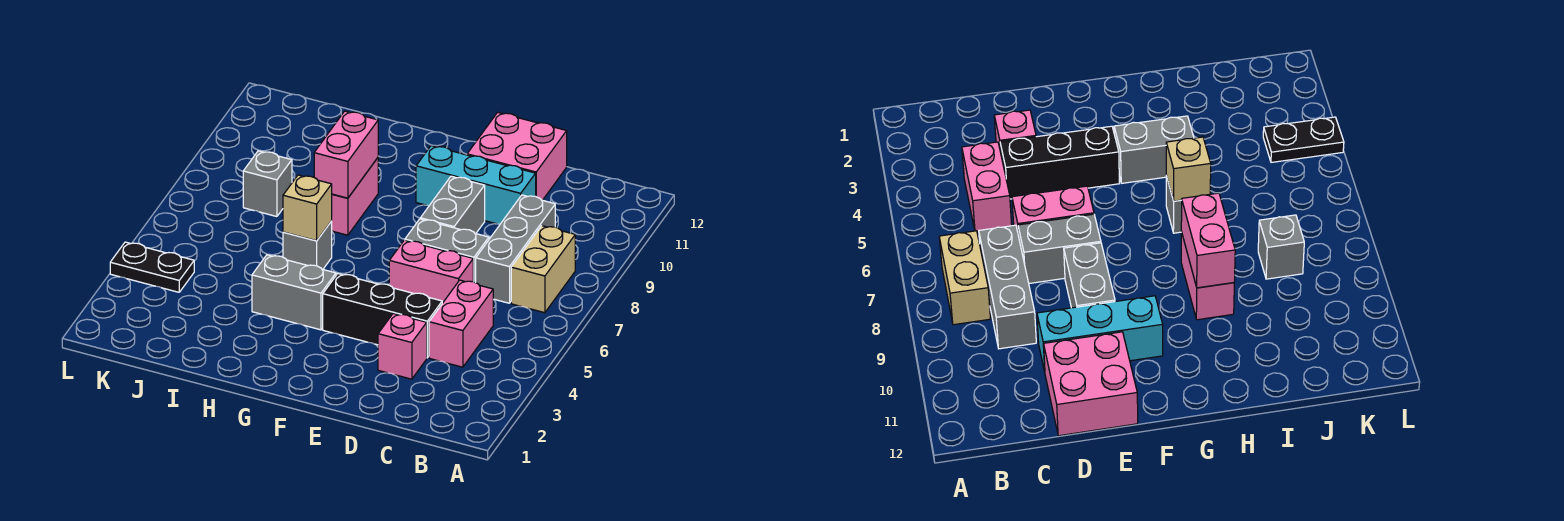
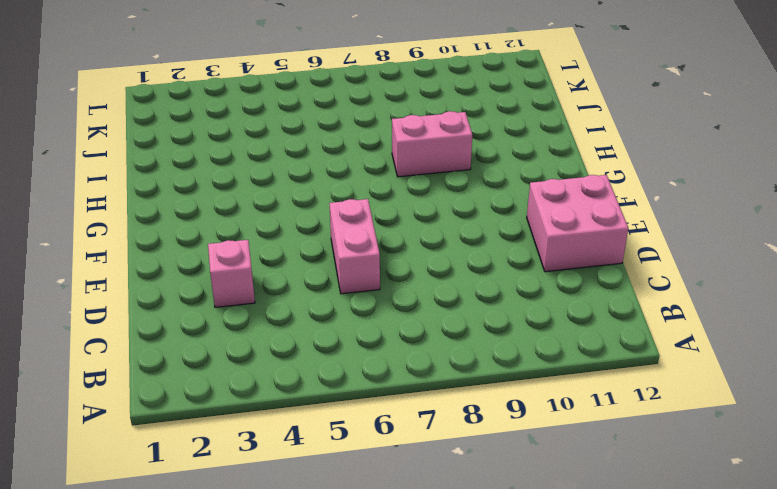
none -> tan 1x2 brick [511,226,575,313]
none -> pink 1x2 brick [429,280,494,367]
none -> grey 1x3 brick [476,195,555,303]

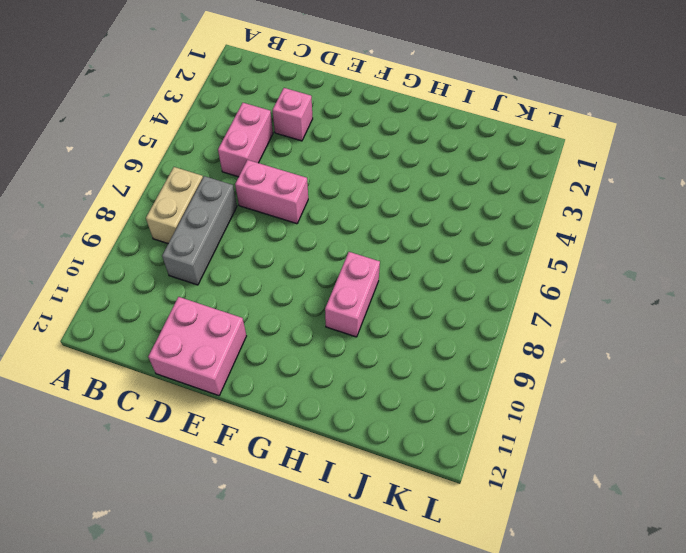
none -> black 1x3 brick [323,274,442,358]
none -> grey 1x2 brick [405,219,489,283]
none -> cyan 1x3 brick [416,146,536,224]

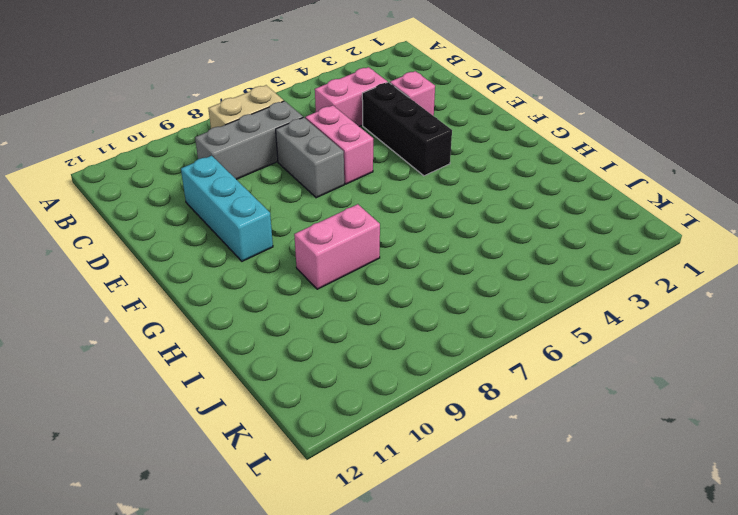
none -> pink 2x2 brick [467,112,567,200]
none -> grey 1x2 brick [420,176,485,234]
none -> grey 1x2 brick [252,255,336,330]

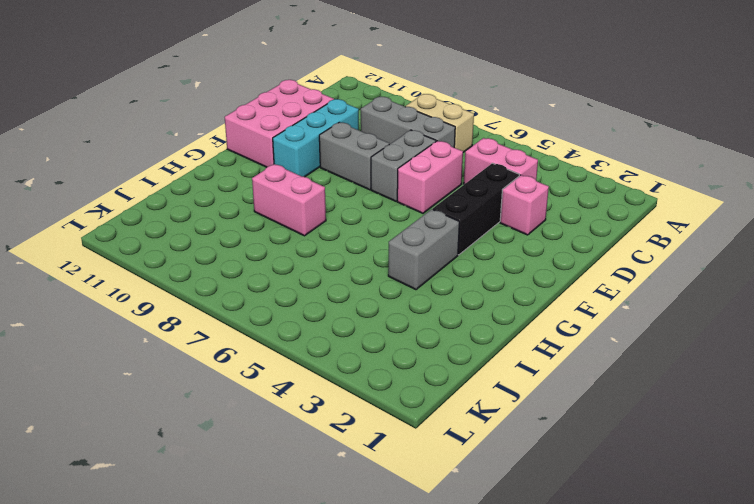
pink 2x3 brick [225,80,334,167] -> pink 2x2 brick [467,112,567,200]
none -> grey 1x1 brick [283,221,332,269]
none -> grey 1x1 brick [243,151,292,217]
none -> black 1x2 plate [110,242,194,292]

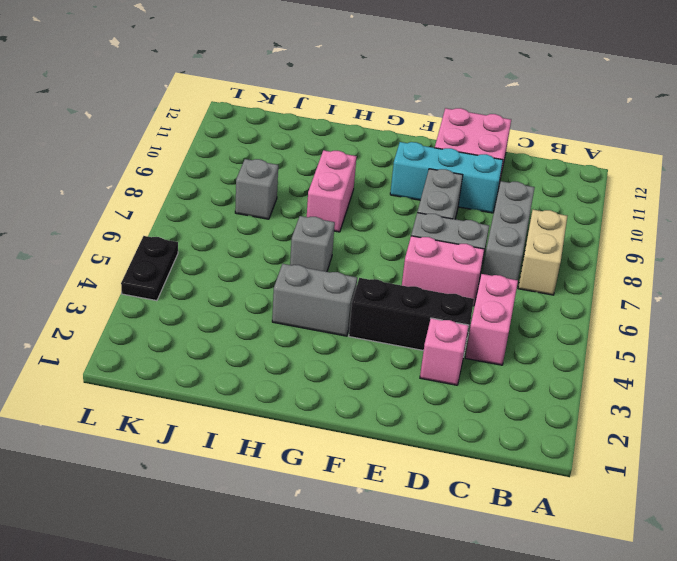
black 1x2 plate [121,236,178,301] -> black 1x2 plate turned to [110,242,194,292]
none -> tan 1x1 brick [283,175,332,241]
none -> pink 1x2 brick [314,111,378,198]

